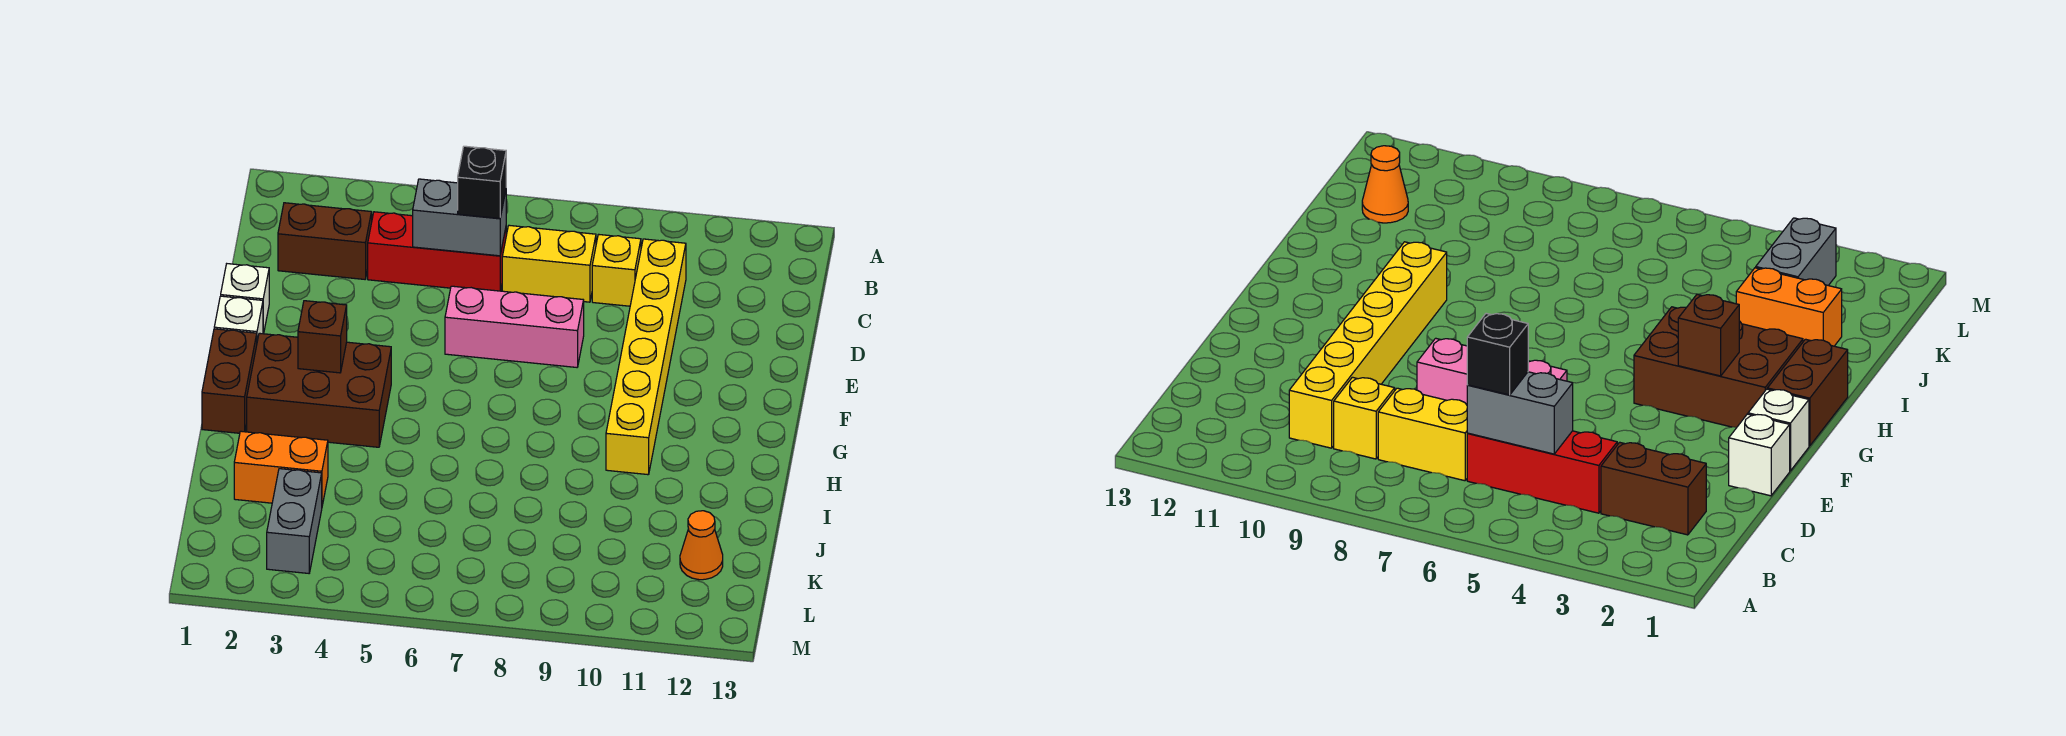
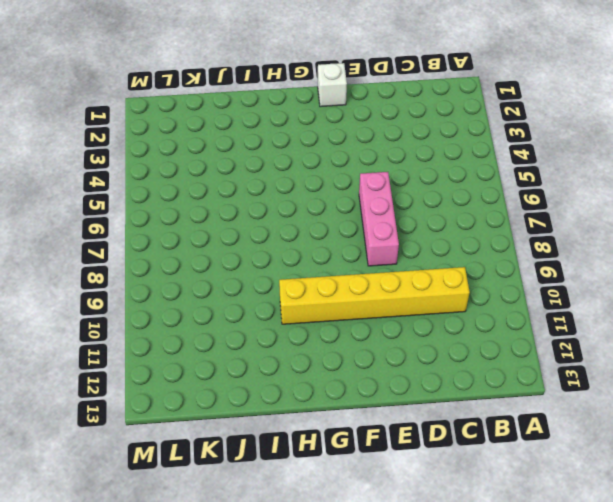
none -> brown 1x2 brick [278,203,372,279]
none -> red 1x3 brick [368,212,506,291]
none -> yellow 1x2 brick [502,225,596,302]

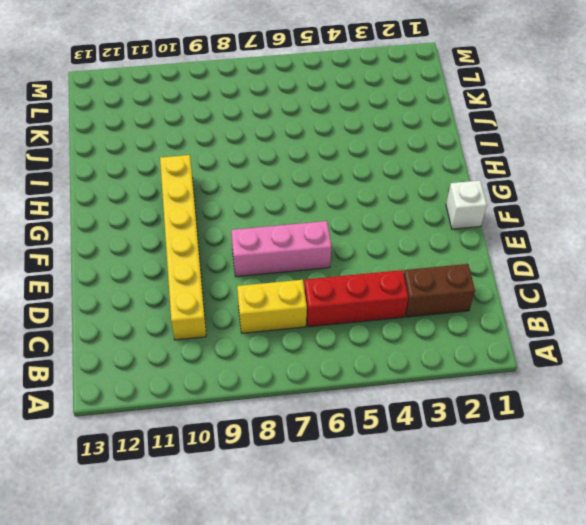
none -> yellow 1x1 brick [592,234,641,306]
none -> white 1x1 brick [221,264,269,333]
none -> brown 1x2 brick [202,329,257,433]

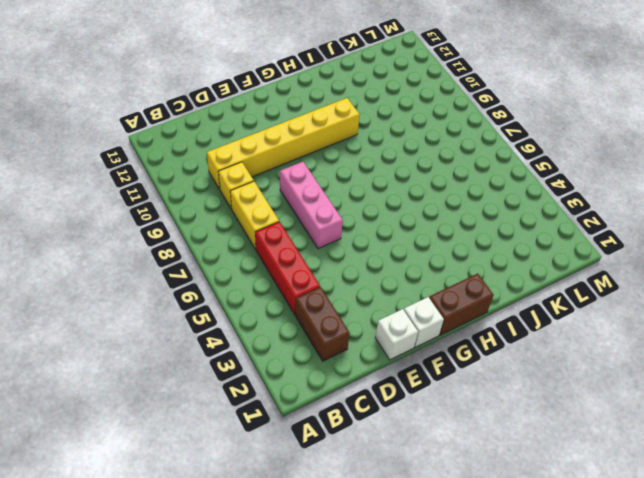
none -> brown 2x3 brick [247,333,391,447]
none -> orange 1x2 brick [234,431,328,505]
none -> grey 1x2 brick [267,469,322,573]

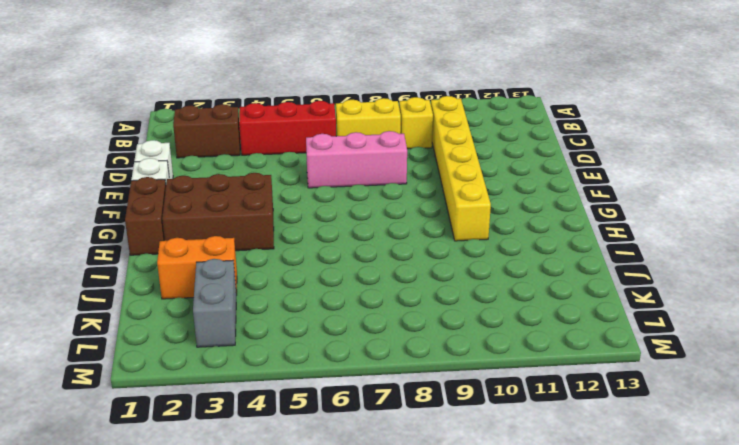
none -> orange 1x1 cone [680,511,723,580]
none -> grey 1x2 brick [413,179,506,256]
none -> brown 1x1 brick [298,301,347,373]

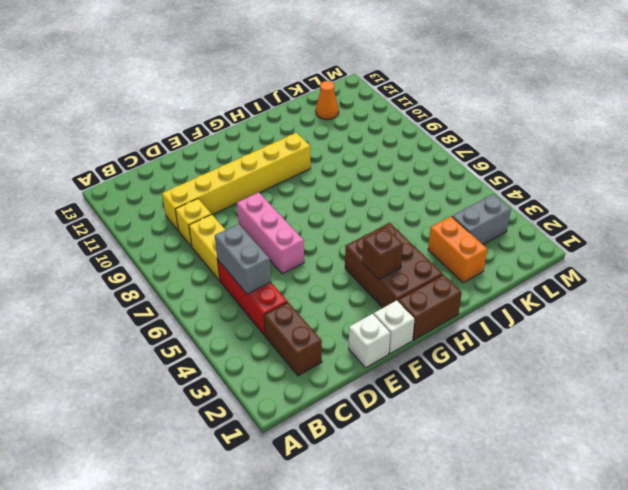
none -> black 1x1 brick [458,146,506,218]

